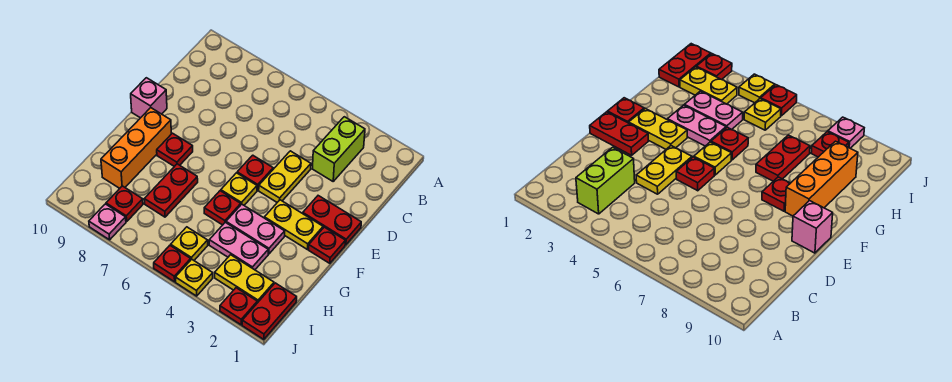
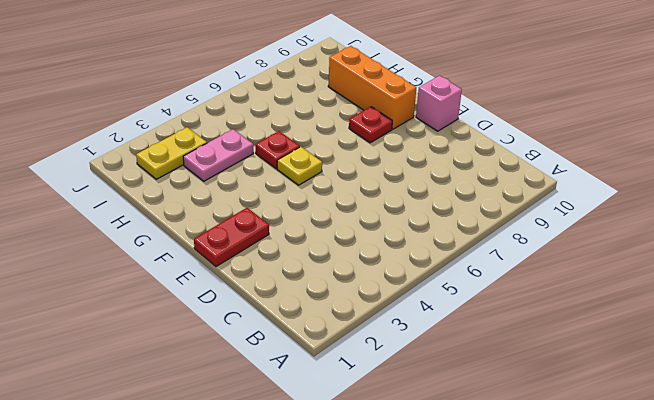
none -> lime 1x2 brick [313,117,365,181]
none -> yellow 1x2 plate [259,151,311,202]
none -> red 1x1 plate [237,155,273,190]

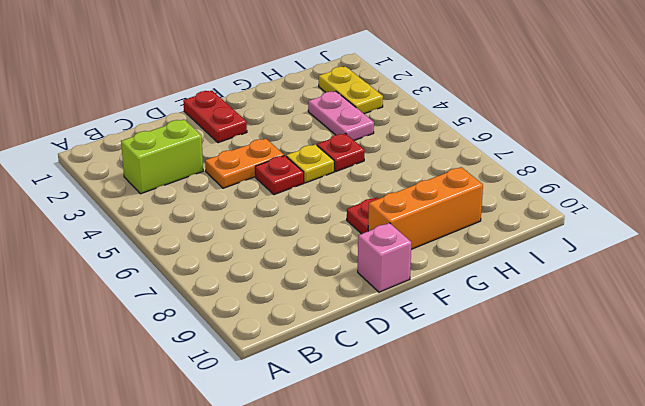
orange 1x2 plate [205,139,284,188] -> yellow 1x2 plate [259,151,311,202]
none -> red 1x1 plate [309,227,345,263]
none -> yellow 1x2 plate [264,200,323,249]
none -> pink 1x2 plate [226,204,285,254]

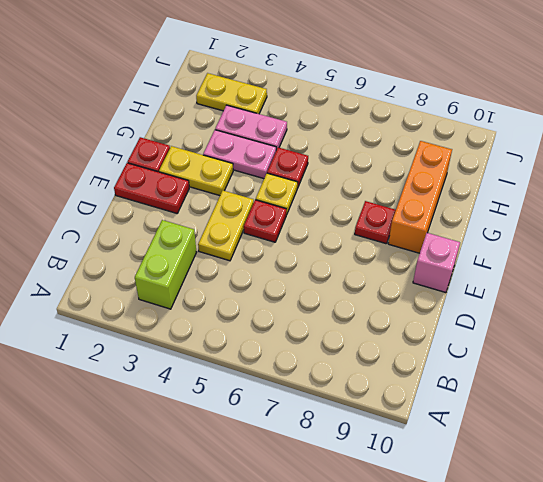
none -> red 1x2 plate [144,164,198,217]
none -> red 1x2 plate [242,283,297,340]
none -> yellow 1x1 plate [171,227,208,260]

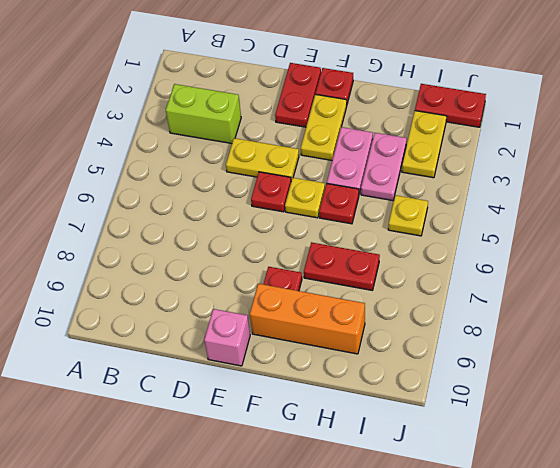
none -> red 1x1 plate [106,186,143,221]
none -> red 1x1 plate [220,288,257,325]
none -> yellow 1x1 plate [175,259,213,296]

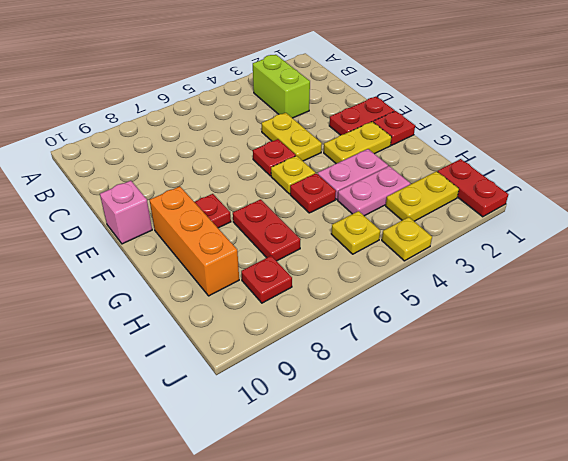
none -> red 1x1 plate [220,288,257,325]
none -> red 1x1 plate [154,245,191,282]
none -> pink 1x1 plate [89,204,126,240]

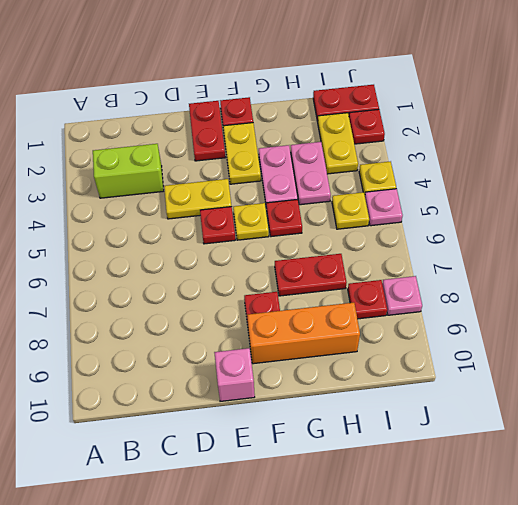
pink 1x1 plate [365,189,403,226] -> red 1x1 plate [154,245,191,282]

